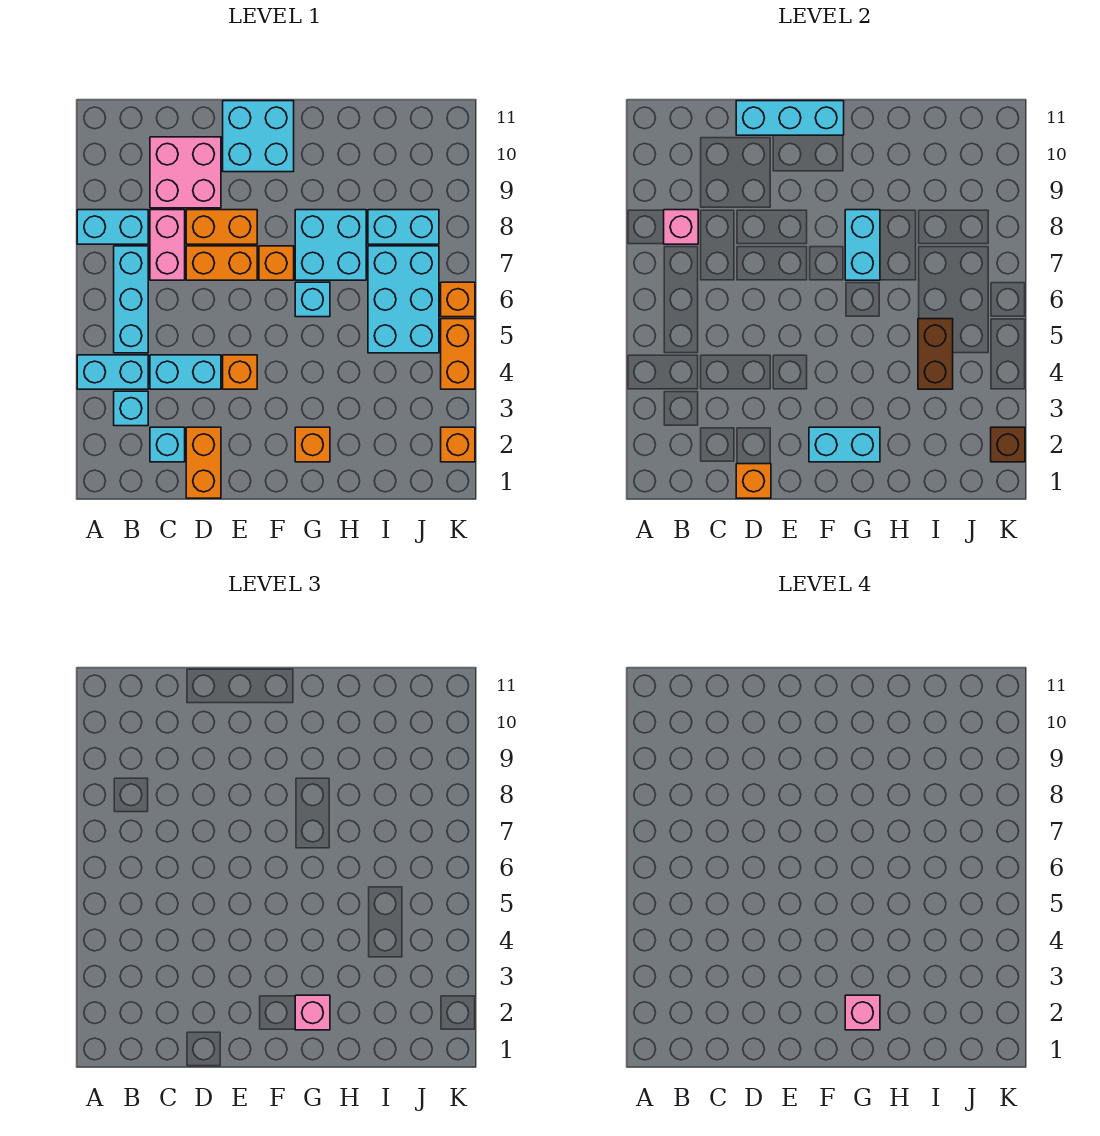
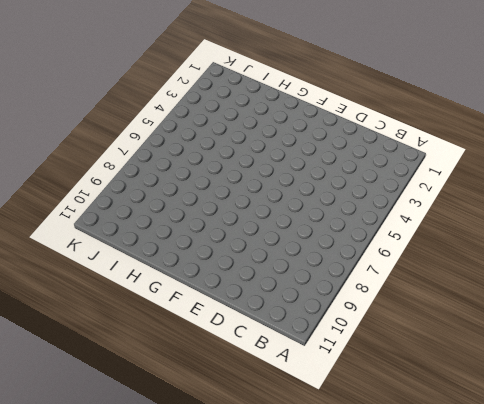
none -> cyan 1x2 brick [77,355,148,389]
none -> cyan 1x2 brick [77,210,148,244]
none -> cyan 1x1 brick [114,391,148,426]
none -> cyan 1x3 brick [114,246,148,353]

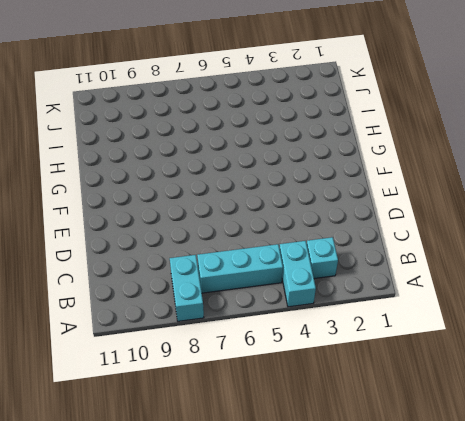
none -> cyan 1x1 brick [150,427,185,462]
none -> cyan 1x2 brick [150,355,221,389]
none -> pink 1x2 brick [150,210,185,280]
none -> pink 2x2 brick [150,137,221,208]

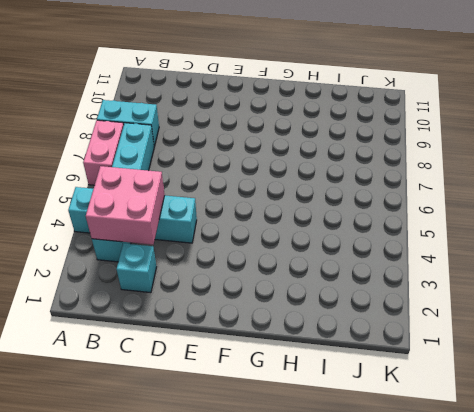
pink 1x2 brick [83,120,124,185] -> pink 1x2 brick moved to [150,210,185,280]
pink 2x2 brick [86,166,165,245] -> pink 2x2 brick moved to [150,137,221,208]
none -> orange 1x2 brick [186,427,221,498]
none -> orange 1x2 brick [186,246,257,280]
none -> orange 1x2 brick [186,210,257,244]
none -> orange 1x1 brick [223,355,257,389]

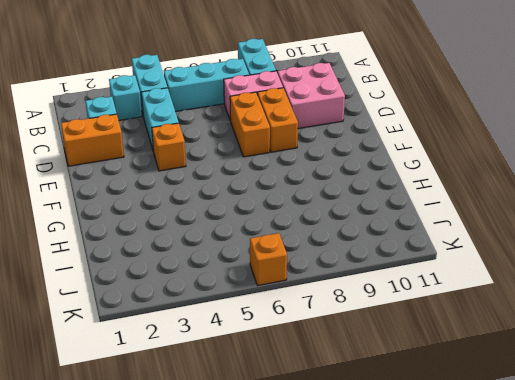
none -> cyan 2x2 brick [223,101,294,172]
none -> orange 1x1 brick [259,246,294,280]
none -> orange 1x1 brick [295,427,330,462]
none -> cyan 1x1 brick [295,282,330,317]

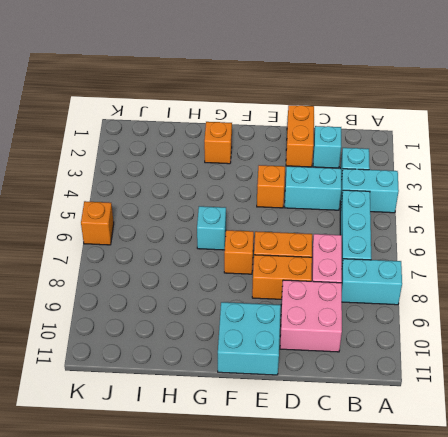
none -> cyan 2x2 brick [295,210,366,280]
none -> cyan 2x3 brick [368,246,439,353]
none -> cyan 1x2 brick [368,210,439,244]
none -> orange 1x1 brick [441,427,475,462]

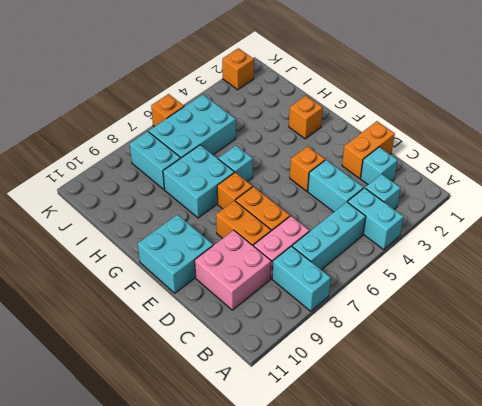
none -> orange 1x2 brick [441,319,475,389]
none -> pink 1x1 brick [664,210,698,244]
none -> orange 1x1 brick [736,464,771,498]
none -> cyan 1x3 brick [736,101,844,135]

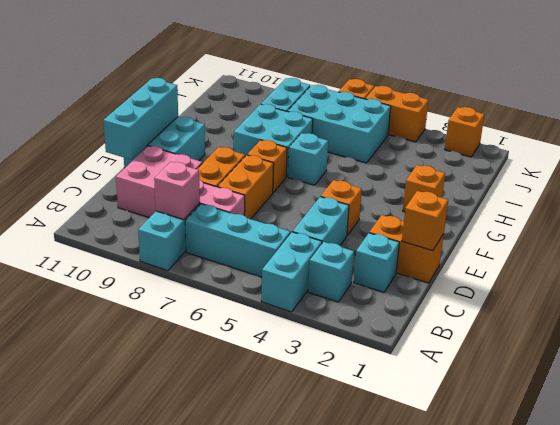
none -> cyan 1x2 brick [809,427,880,462]
none -> cyan 1x2 brick [845,210,880,280]
none -> brown 1x2 brick [918,319,953,389]
none -> brown 1x1 brick [991,427,1025,462]

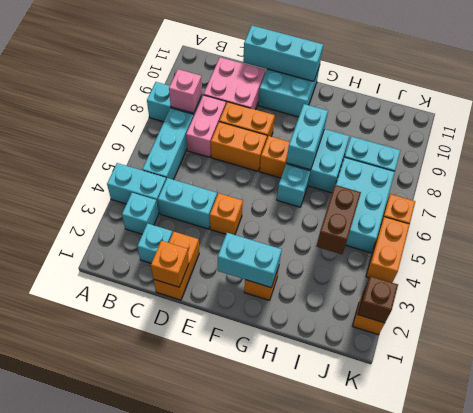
none -> pink 1x1 brick [295,995,330,1030]
none -> pink 1x1 brick [845,995,880,1030]

